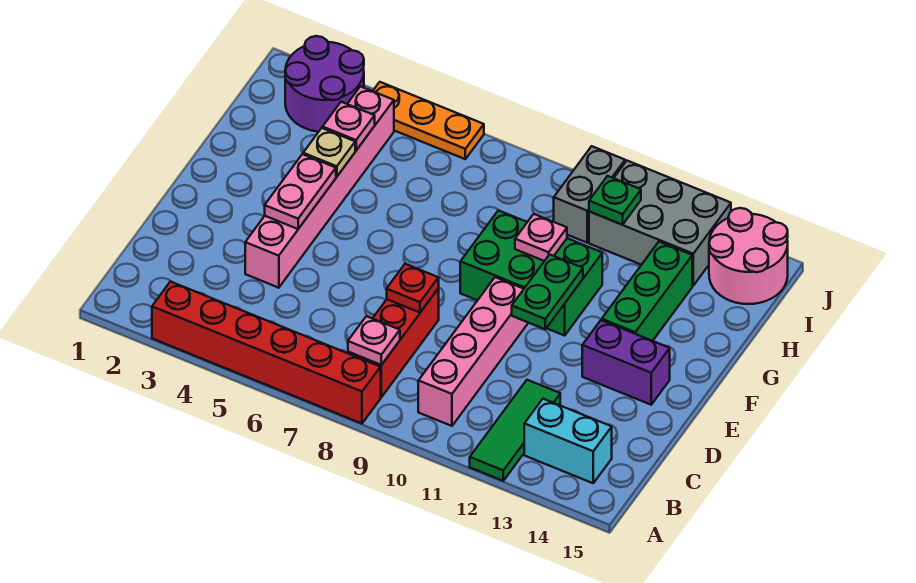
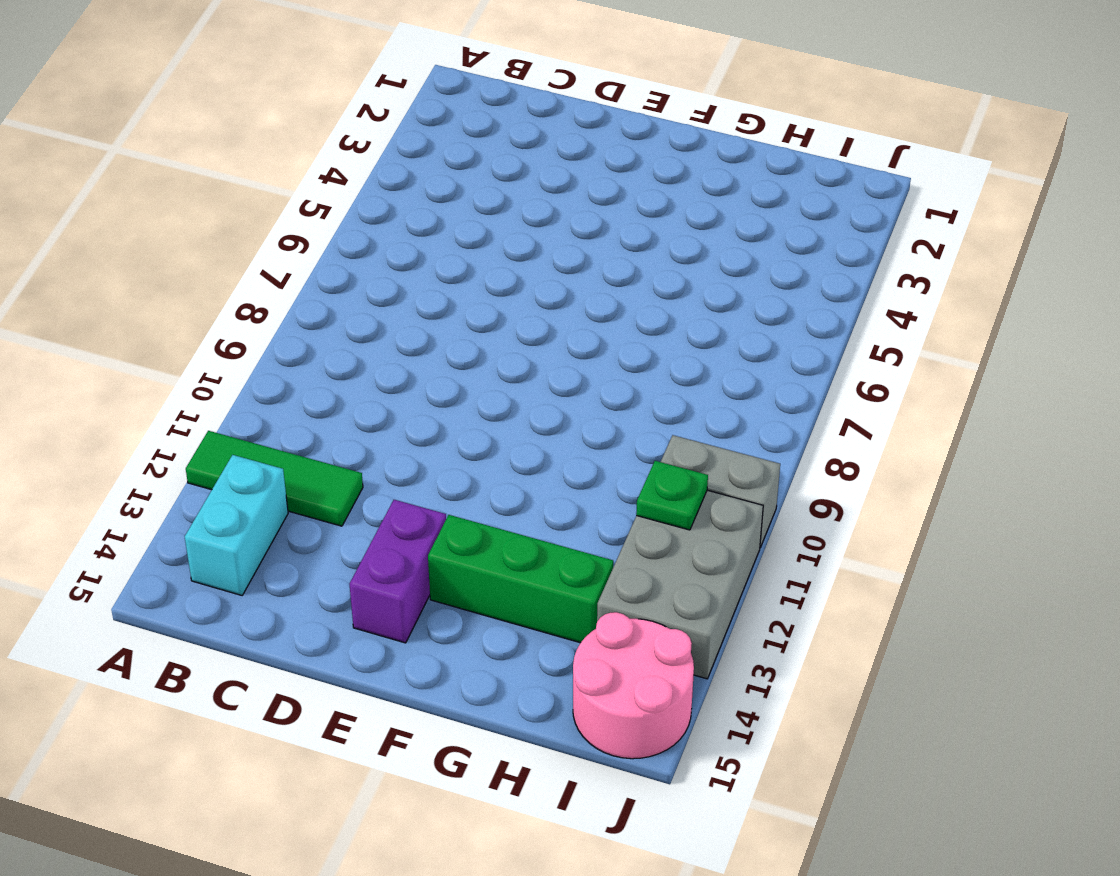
none -> red 1x6 brick [152,281,381,423]
none -> red 1x3 brick [348,288,439,397]
none -> pink 1x4 brick [418,277,528,426]

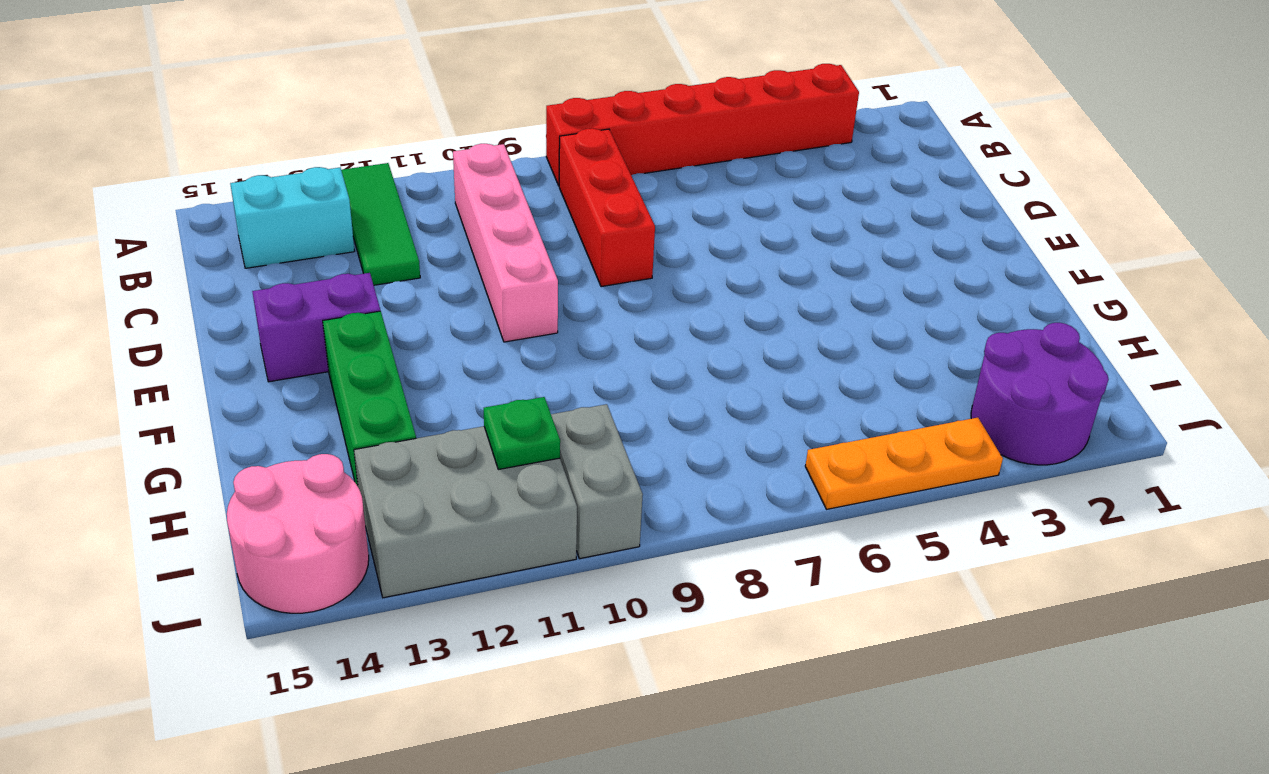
none -> pink 1x6 brick [245,86,394,288]
none -> green 2x3 brick [460,210,602,336]
none -> pink 1x1 plate [348,316,400,365]

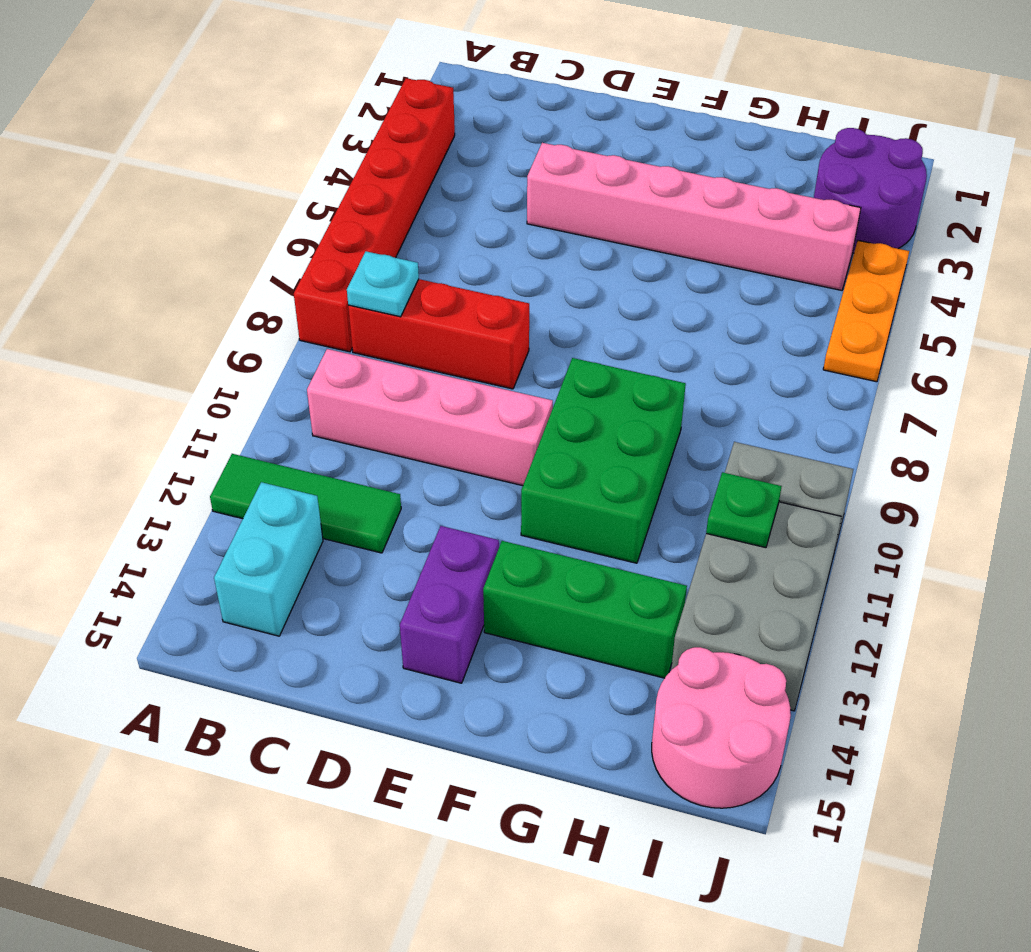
cyan 1x1 plate [347,251,419,317] -> pink 1x1 plate [348,316,400,365]
none -> red 1x1 plate [387,264,439,312]
none -> pink 1x2 plate [265,154,336,229]
none -> green 1x2 plate [512,254,583,329]

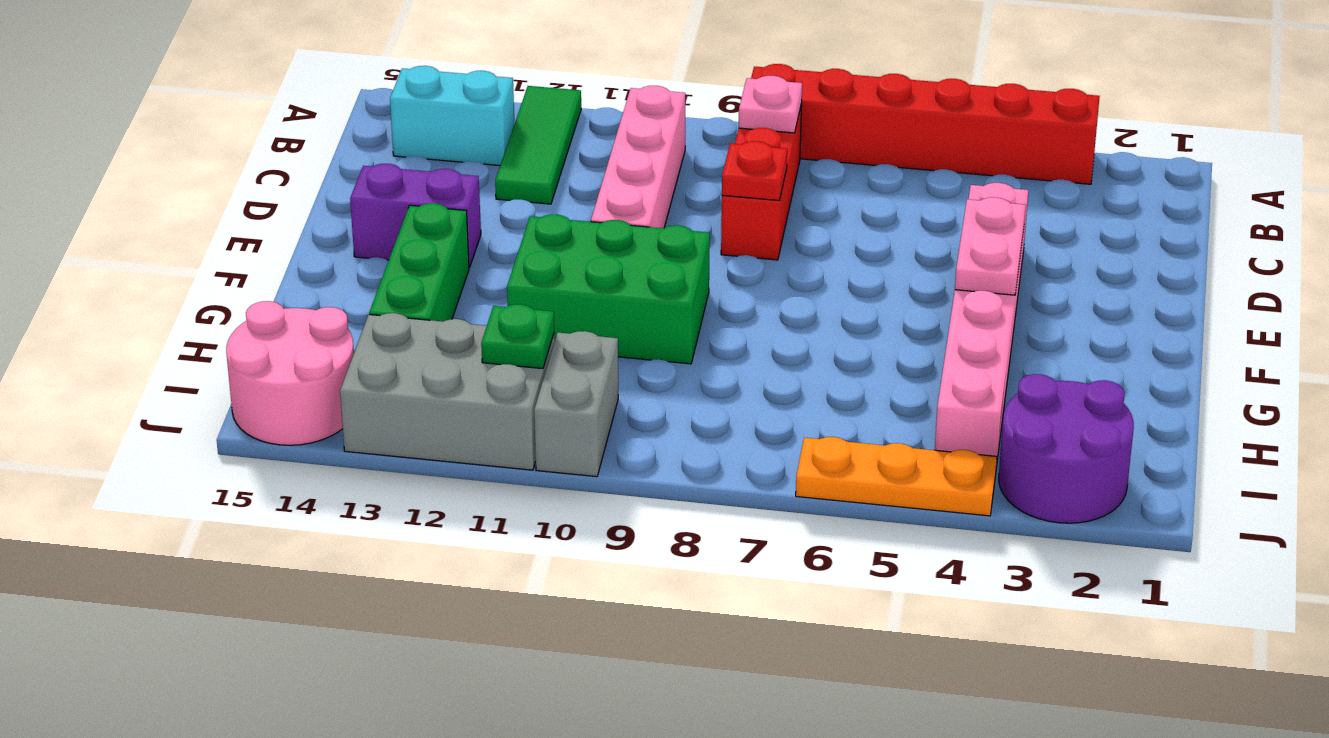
none -> green 1x2 plate [512,254,583,329]
none -> tan 1x1 plate [303,128,355,177]
none -> pink 1x1 plate [515,214,567,261]

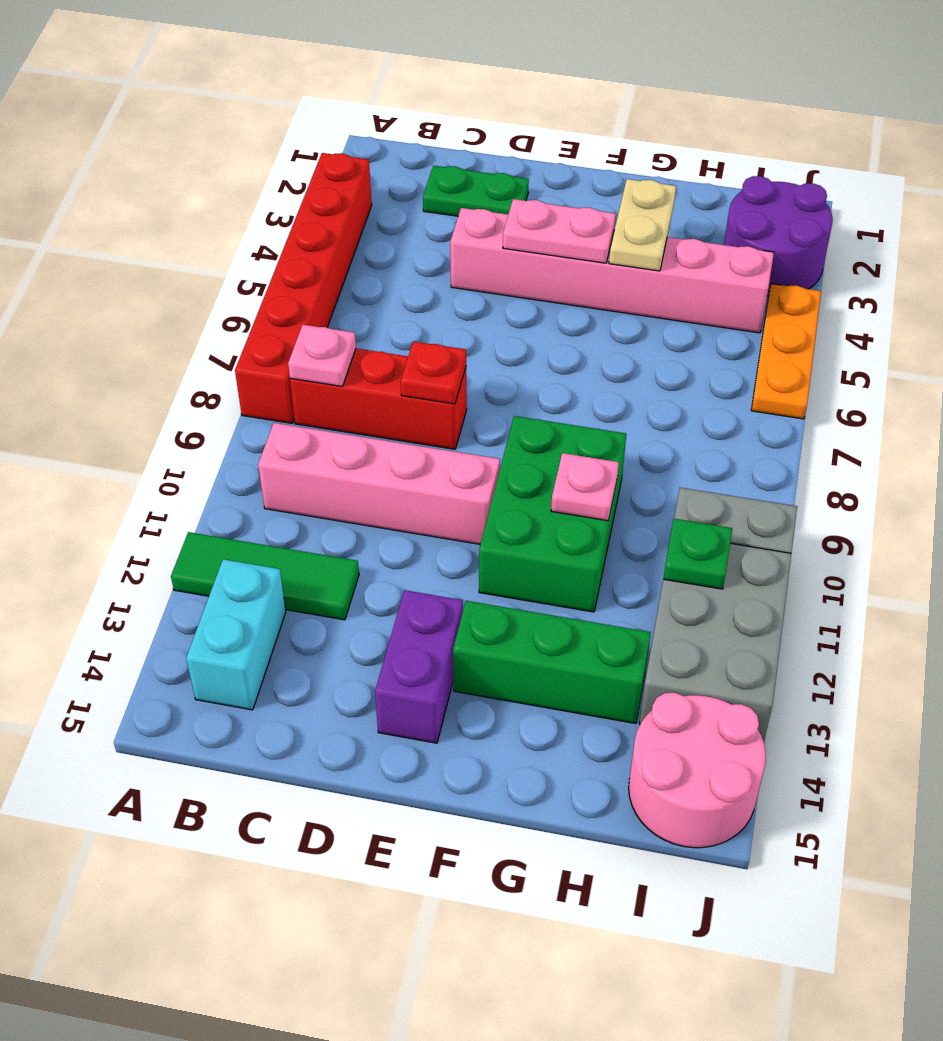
green 1x2 plate [423,166,529,216] -> green 1x2 plate moved to [512,254,583,329]
tan 1x2 plate [609,179,676,271] -> tan 1x1 plate [303,128,355,177]
none -> pink 1x1 plate [323,102,375,150]

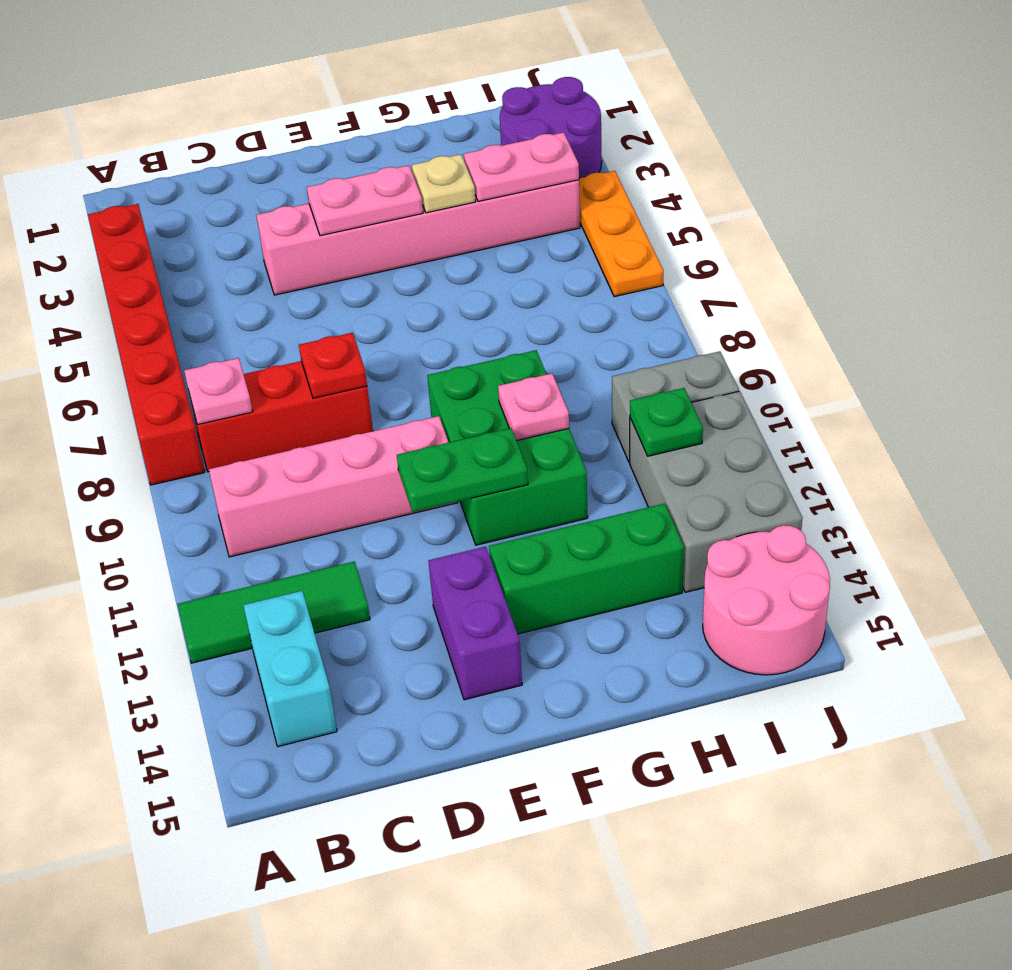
pink 1x2 plate [464,132,579,202] -> pink 1x1 plate [323,102,375,150]

